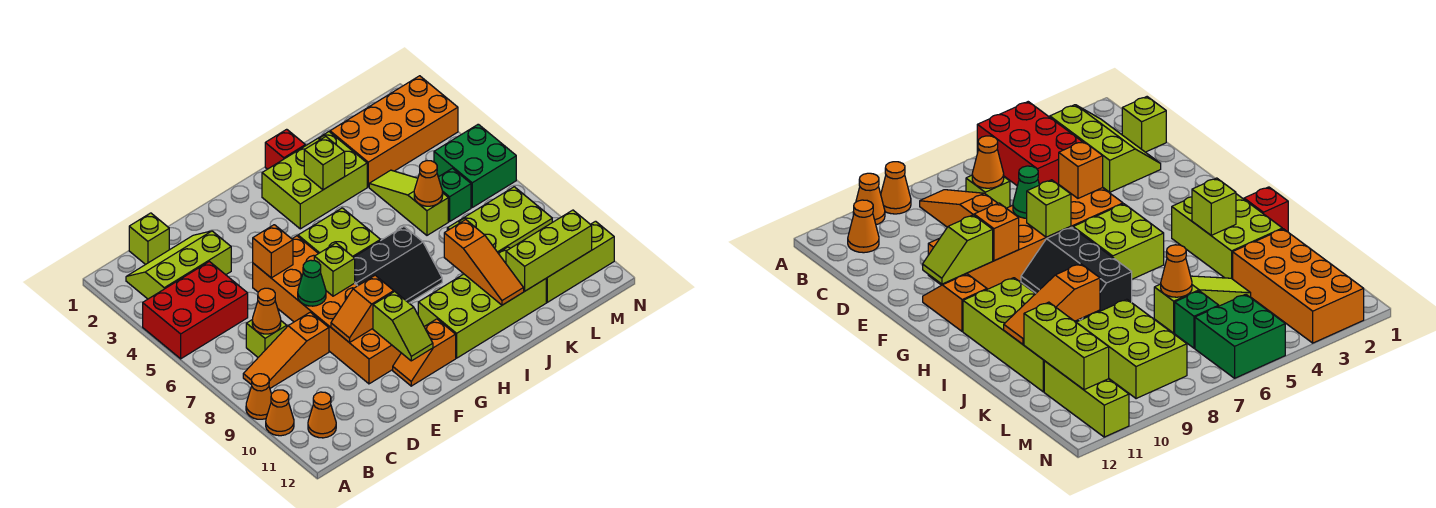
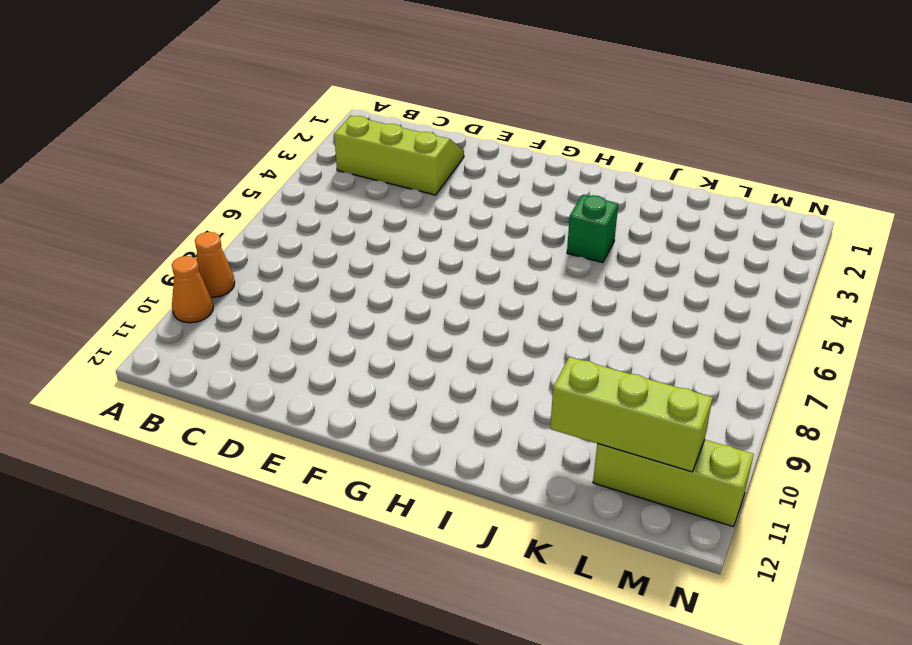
green 1x1 brick [567,195,618,263] -> green 1x1 brick moved to [438,168,471,221]
none -> red 2x3 brick [143,262,248,359]
none -> orange 1x3 slope [243,312,329,388]
none -> orange 1x1 cone [308,392,336,438]
none -> lime 1x1 brick [129,213,169,265]

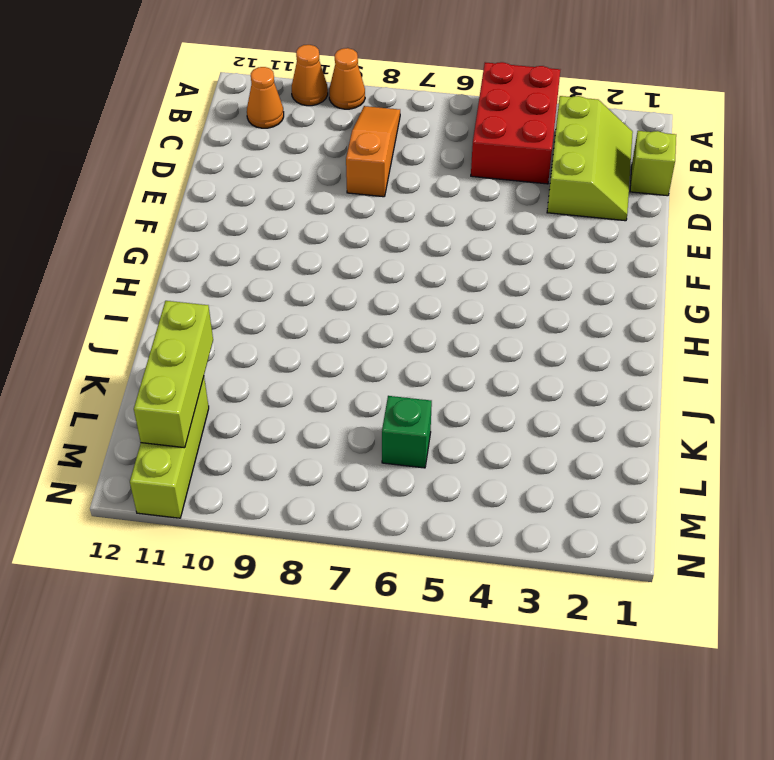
none -> lime 1x1 brick [246,320,287,357]
none -> orange 2x6 brick [253,236,401,384]
none -> orange 1x2 slope [393,319,456,386]
none -> lime 2x2 brick [298,208,380,257]

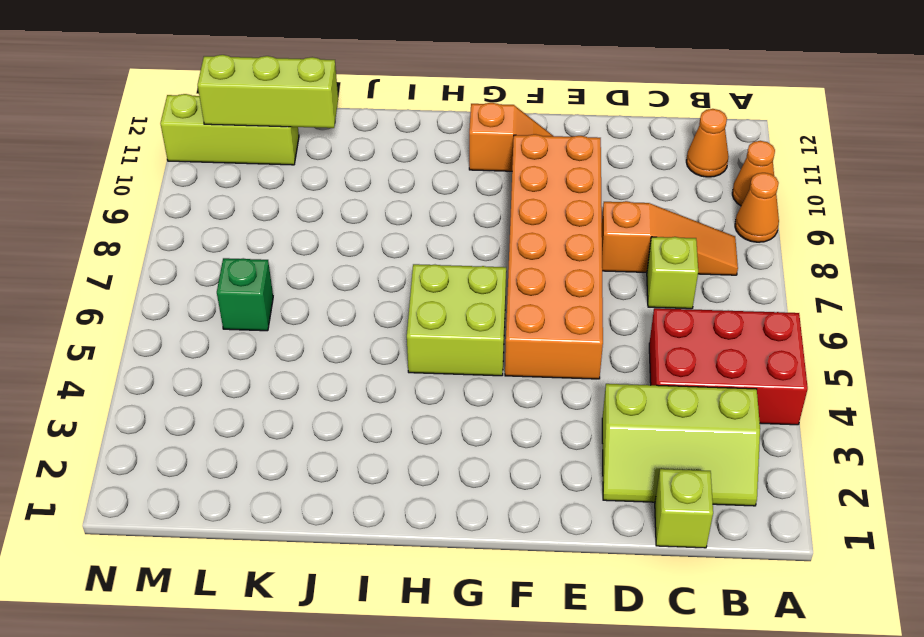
none -> black 2x3 slope [354,227,442,303]
none -> lime 2x3 brick [262,132,367,229]
none -> lime 2x4 brick [418,247,546,358]
none -> red 1x1 brick [265,129,305,169]

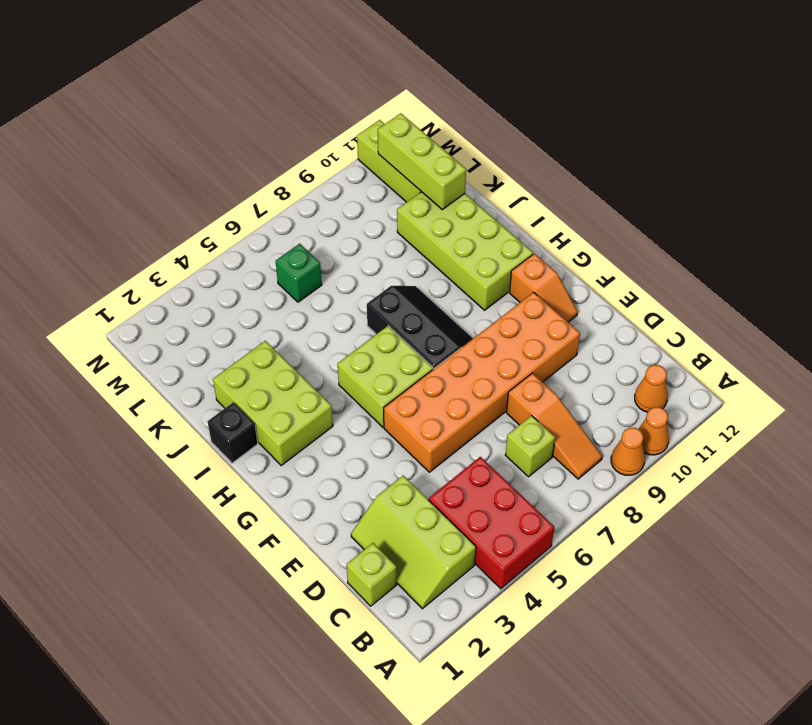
black 1x1 brick [208,402,258,463] -> red 1x1 brick [265,129,305,169]
none -> orange 2x4 brick [330,76,458,187]
none -> lime 1x3 slope [369,170,448,235]
none -> lime 2x3 brick [447,187,552,253]
none -> green 2x2 brick [434,124,516,207]

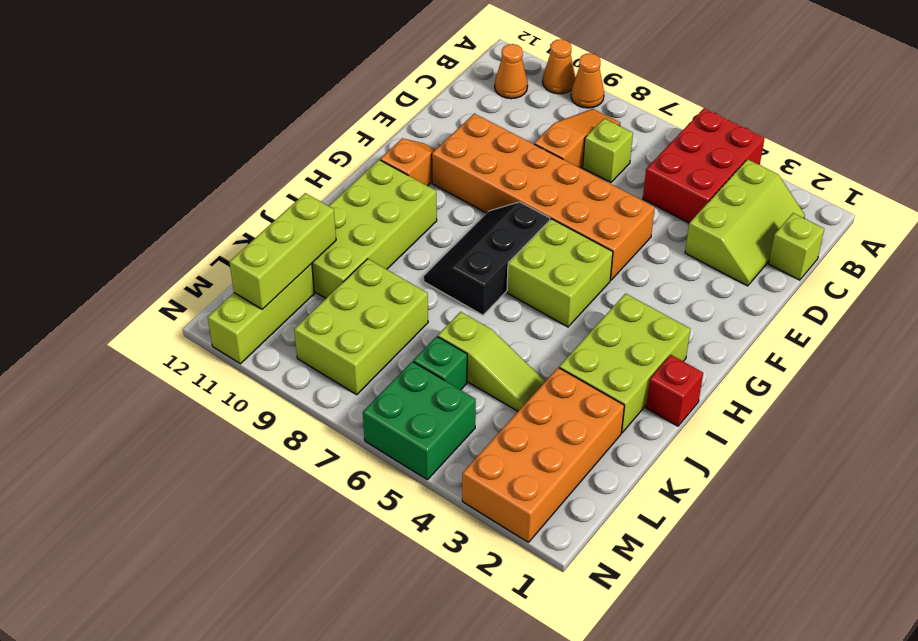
none -> orange 1x1 cone [252,288,281,334]
none -> orange 1x1 brick [253,225,293,278]
none -> green 1x1 cone [298,260,326,306]
none -> orange 1x2 slope [331,275,394,343]

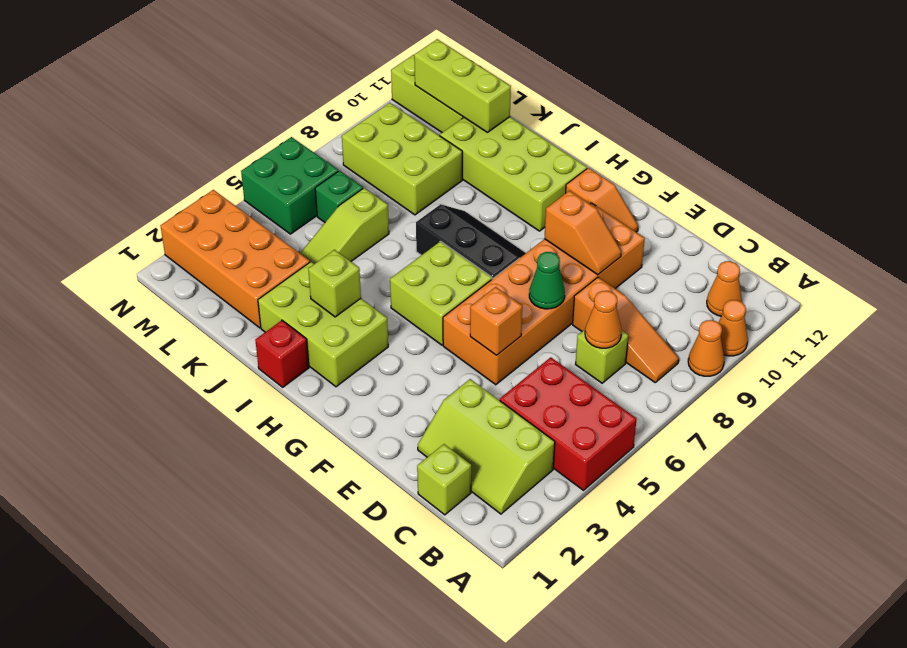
none -> lime 1x1 brick [314,243,355,296]
none -> lime 1x2 slope [373,292,433,361]
none -> orange 1x3 slope [444,220,524,305]
none -> orange 1x1 cone [414,161,443,206]

